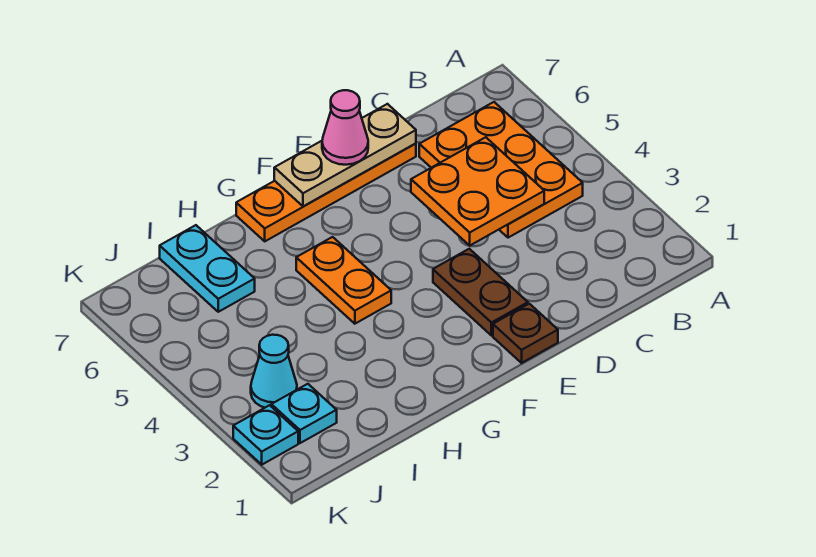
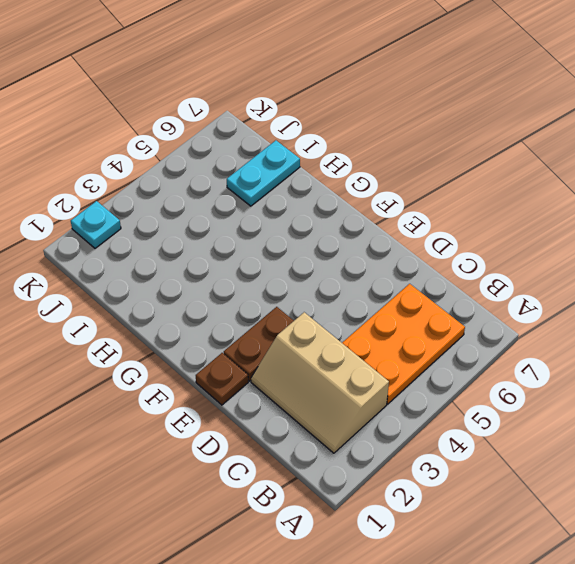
tan 2x3 slope [251,312,389,453] -> none
none -> orange 1x4 plate [236,144,416,241]
none -> orange 1x2 plate [296,237,391,324]
none -> cyan 1x1 plate [271,384,337,443]

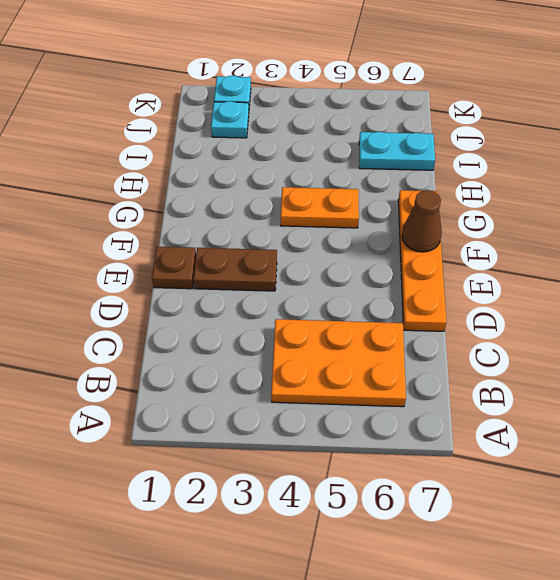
brown 1x1 cone [402,190,442,252] -> tan 1x3 plate [274,104,416,206]
none -> cyan 1x1 cone [251,335,297,408]
none -> orange 2x2 plate [411,137,544,245]
none -> pink 1x1 cone [322,90,368,165]

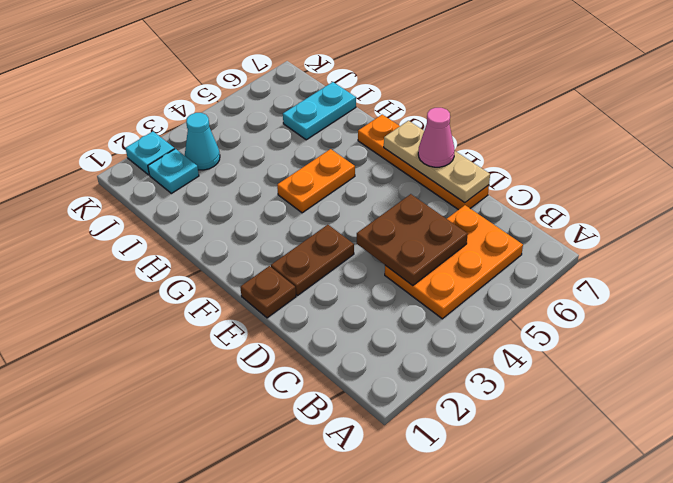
brown 2x2 plate [357,194,468,286] -> orange 2x2 plate [411,137,544,245]

